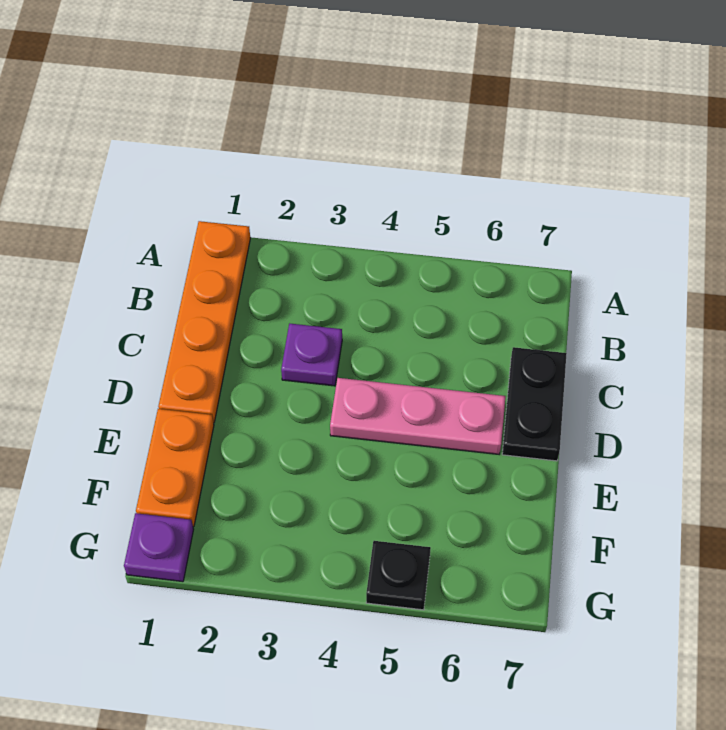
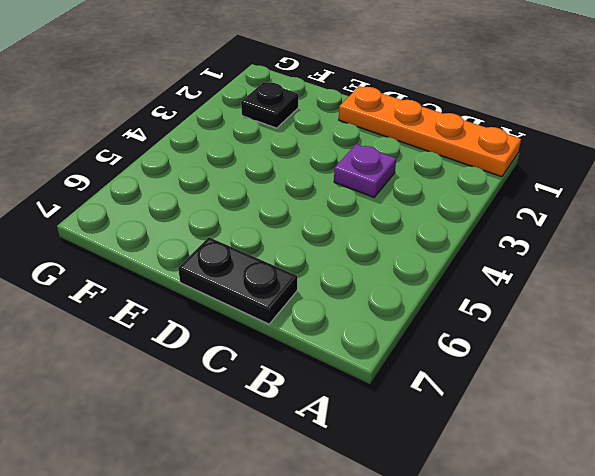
black 1x1 plate [241,82,299,128] -> black 1x1 plate moved to [366,541,431,610]
none -> pink 1x3 plate [330,378,506,454]
none -> orange 1x2 plate [136,409,214,527]

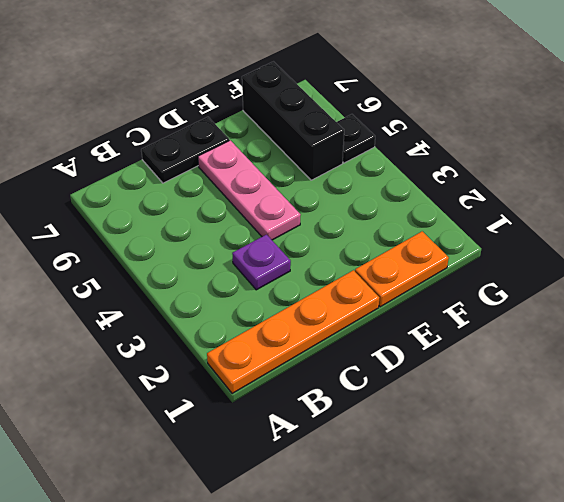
black 1x3 brick [242,62,344,180] -> none
none -> purple 1x1 plate [124,513,194,582]

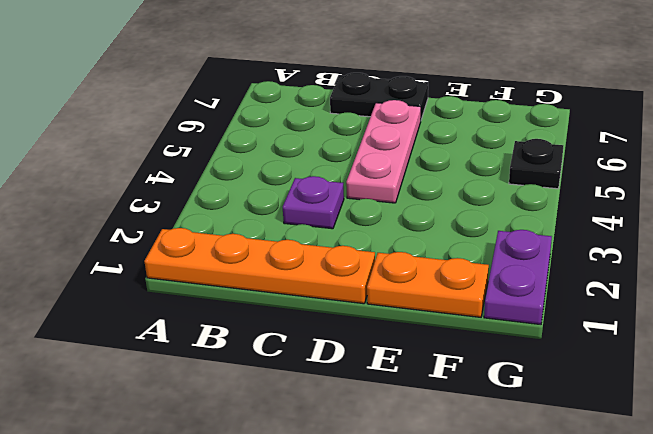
purple 1x2 plate [484,230,552,325] -> purple 1x1 plate [124,513,194,582]

